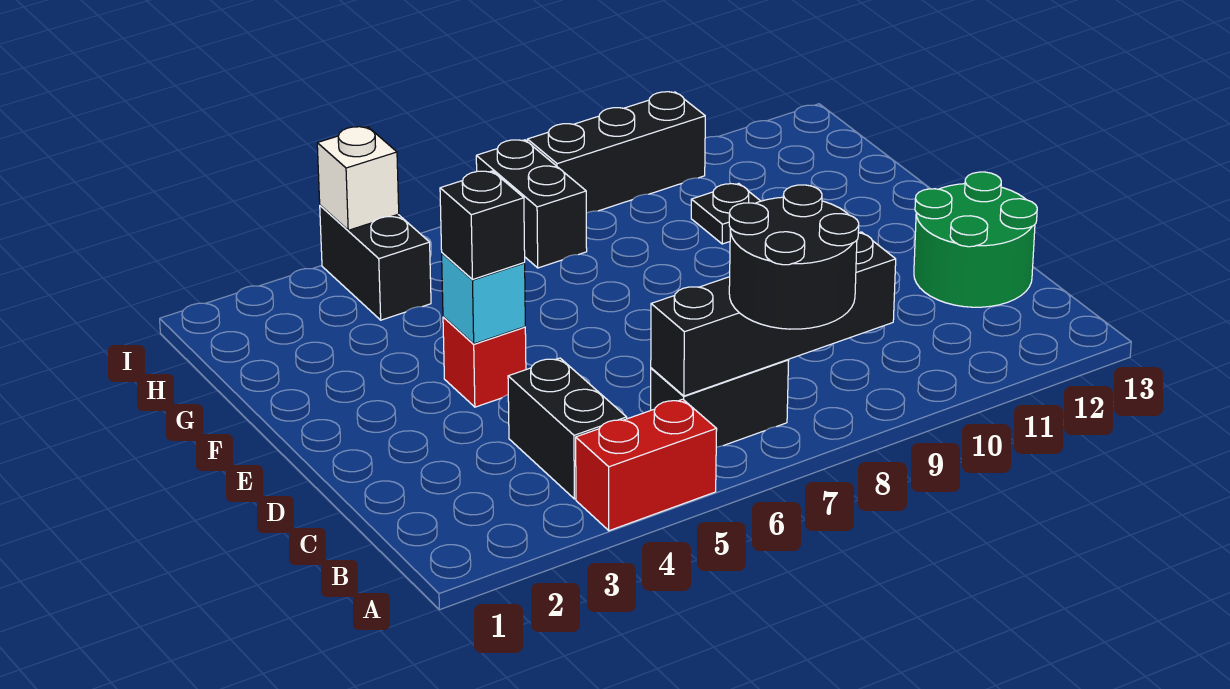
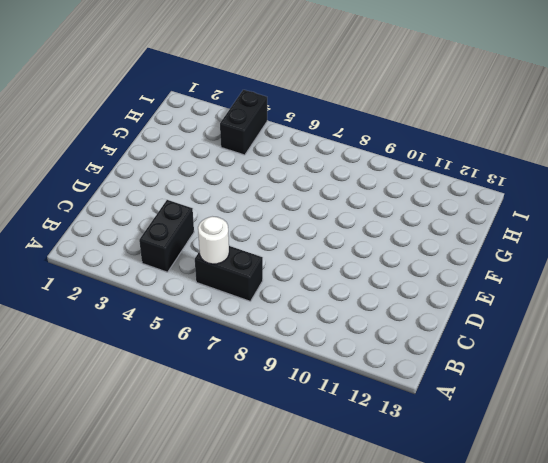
white 1x1 round brick [198,216,229,264] -> black 1x4 brick [651,232,896,396]
none -> red 1x2 brick [576,399,717,531]
none -> green 2x2 round brick [914,172,1037,307]
none -> red 1x1 brick [443,317,526,407]

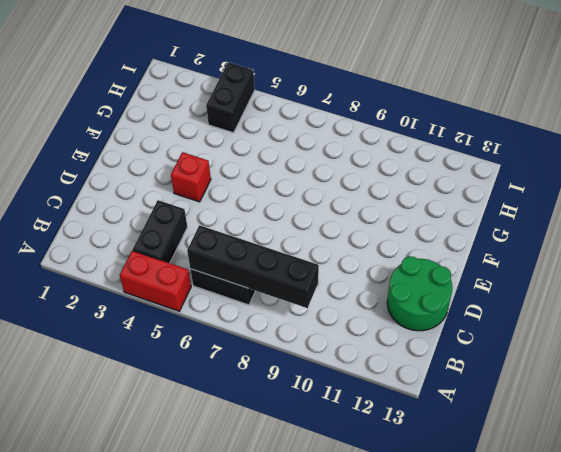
none -> black 1x1 plate [691,184,760,244]
none -> black 1x2 brick [476,140,587,268]
none -> black 1x3 brick [527,92,705,213]

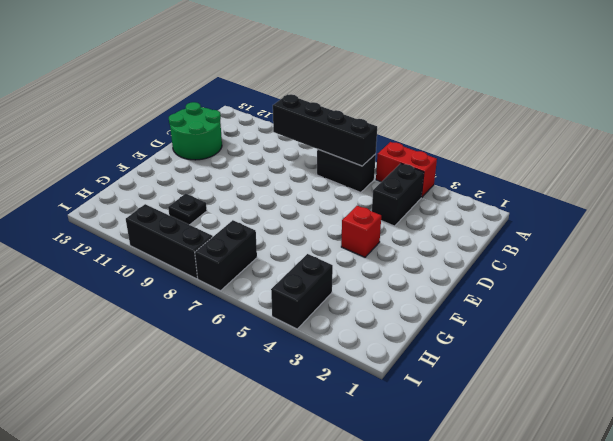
none -> cyan 1x1 brick [442,253,525,344]
none -> white 1x1 brick [317,127,399,230]
none -> black 2x2 round brick [729,185,859,329]

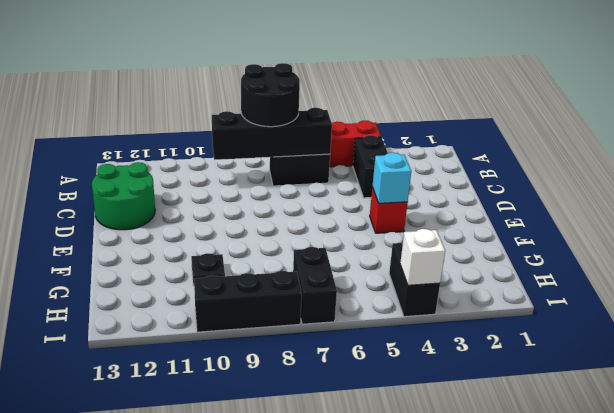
none -> black 1x1 brick [440,171,525,280]

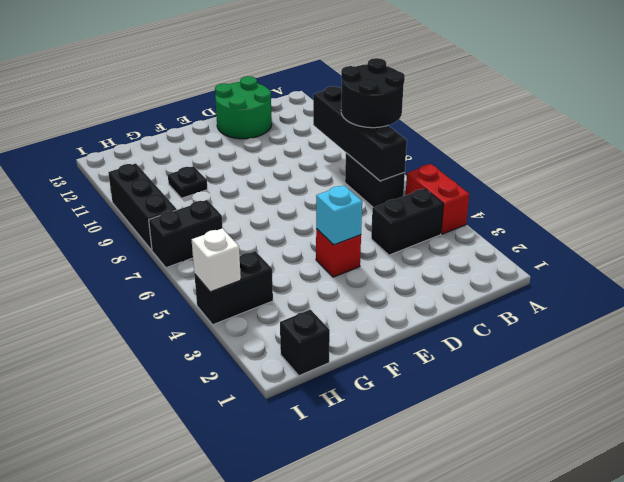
black 1x1 brick [280,310,330,376] -> black 1x1 brick moved to [440,171,525,280]

